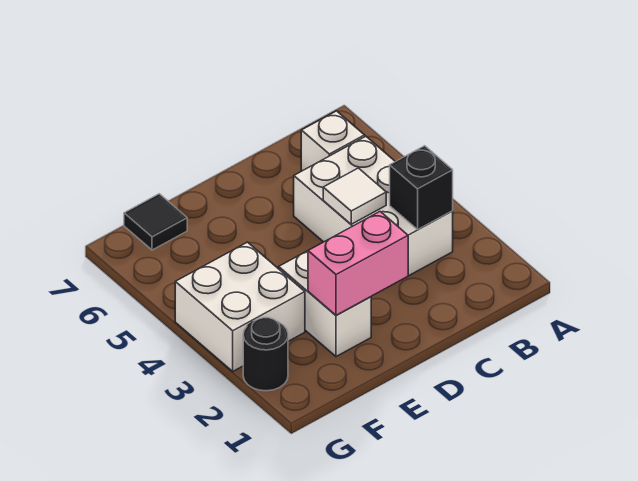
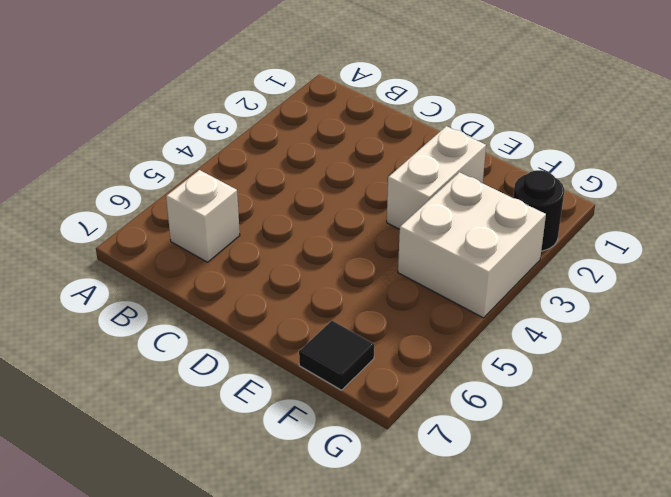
none -> white 2x3 brick [294,136,453,276]
none -> black 1x1 brick [390,146,453,229]

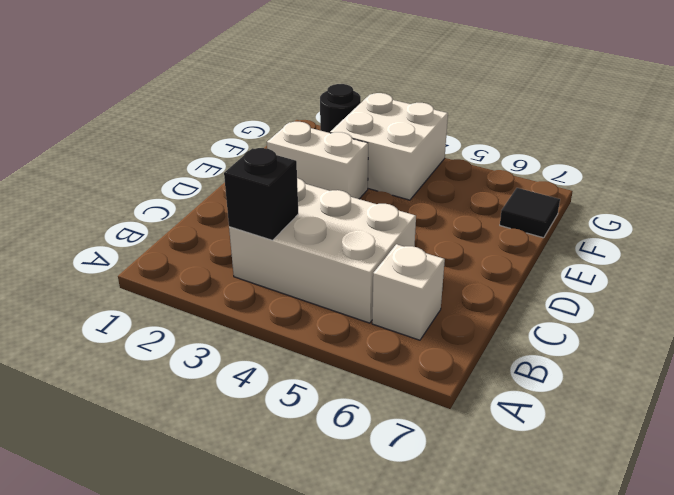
none -> white 1x1 tile [323,168,386,224]
none -> pink 1x2 brick [308,212,408,315]

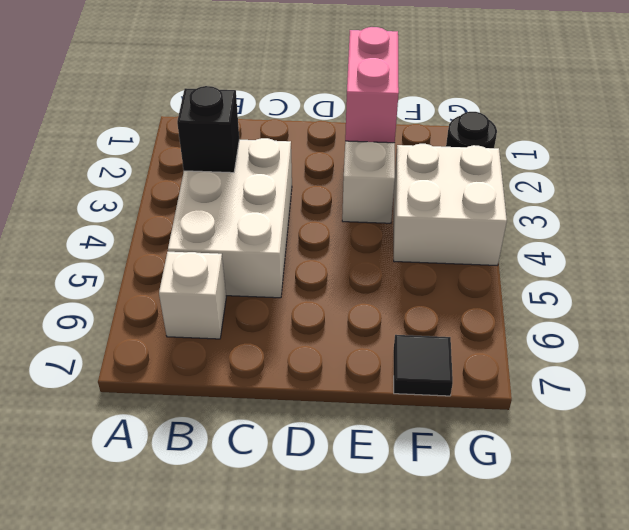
pink 1x2 brick [345,27,399,143] -> pink 1x2 brick turned to [308,212,408,315]
none -> white 1x1 tile [323,168,386,224]

